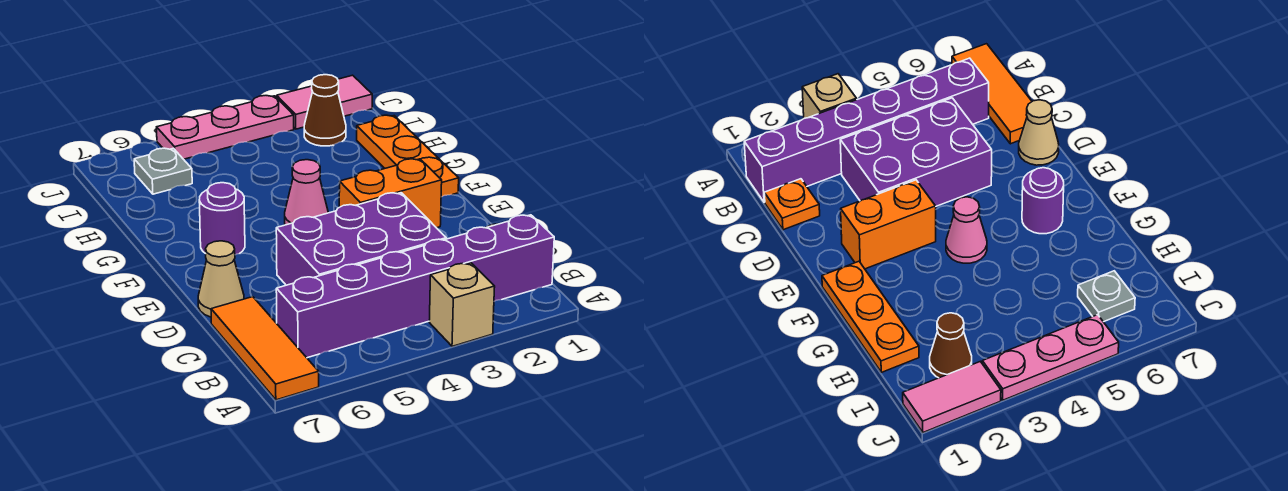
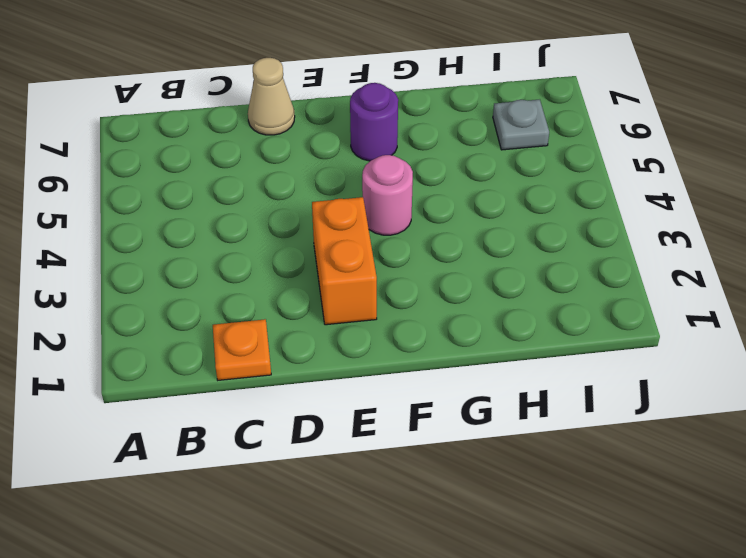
pink 1x1 round brick [362,155,413,235] -> pink 1x1 cone [285,160,328,225]
none -> tan 1x1 brick [429,263,495,346]
none -> orange 1x3 tile [211,297,319,400]
none -> purple 1x6 brick [276,215,554,358]

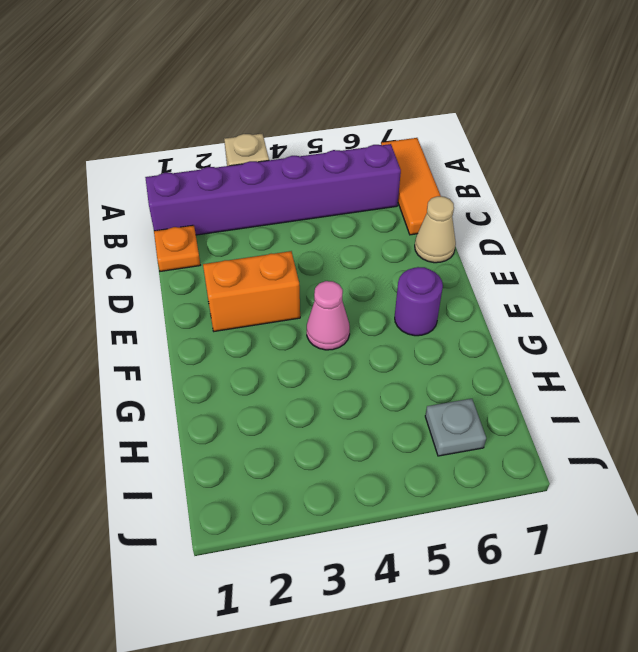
none -> purple 2x3 brick [276,193,446,285]
none -> orange 1x3 plate [357,115,459,197]
none -> brown 1x1 cone [304,75,346,146]

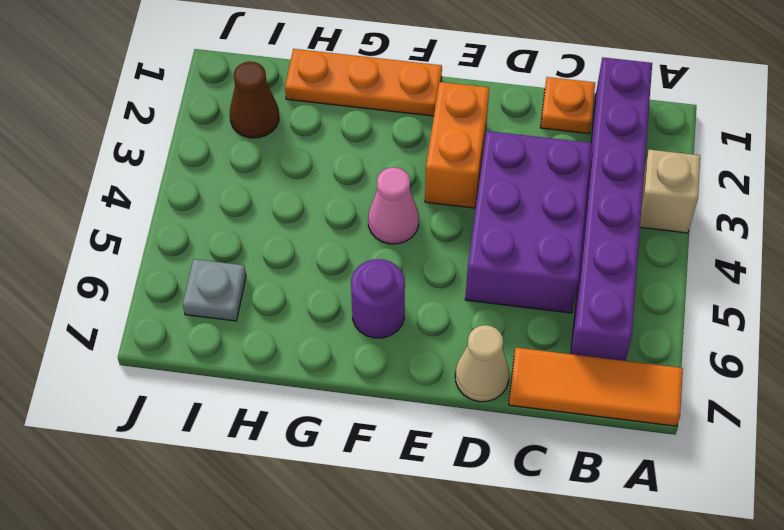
none -> pink 1x2 tile [277,75,372,129]
none -> pink 1x3 plate [157,96,294,159]

